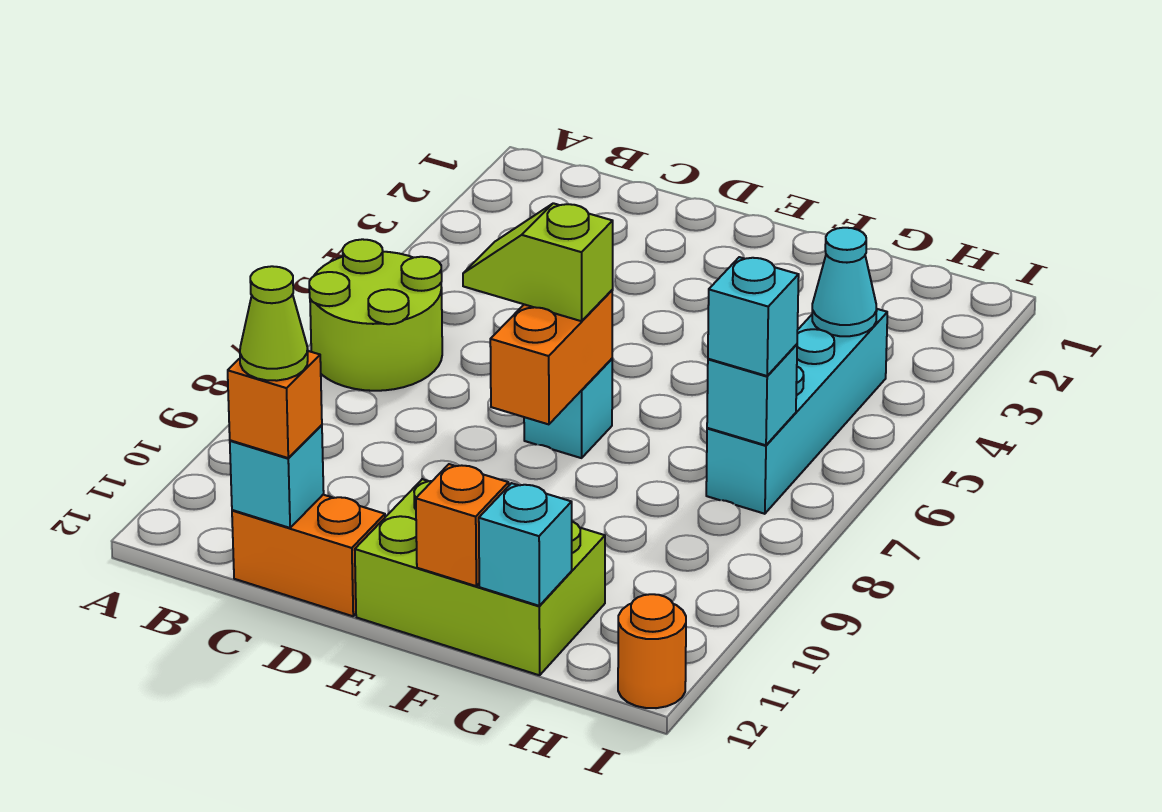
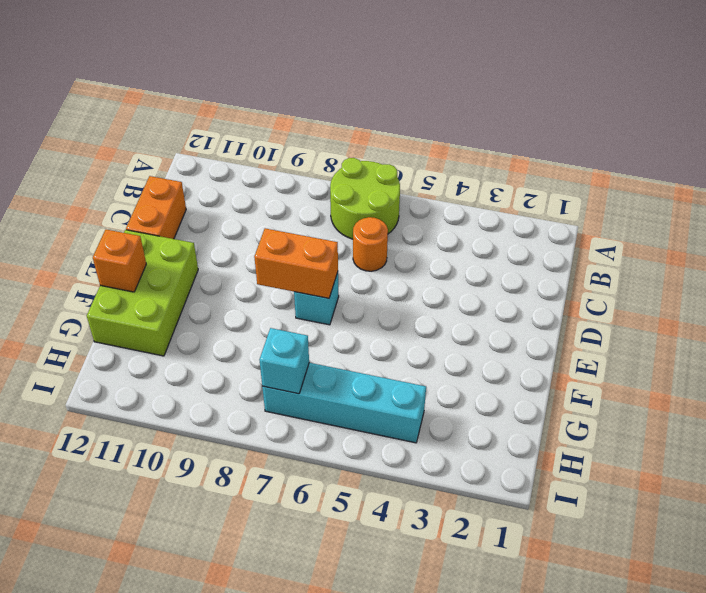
orange 1x1 round brick [353,217,388,271] -> orange 1x1 round brick moved to [618,594,686,708]
none -> cyan 1x1 brick [230,425,324,528]
none -> cyan 1x1 brick [479,483,572,606]
none -> cyan 1x1 cone [812,228,877,336]

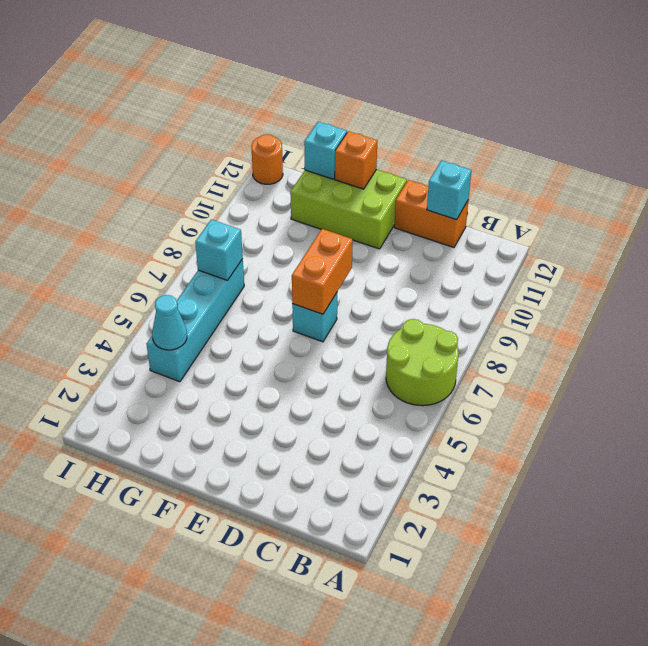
none -> orange 1x1 brick [228,351,322,458]
none -> lime 1x2 slope [463,203,613,321]
none -> cyan 1x1 brick [708,257,799,376]

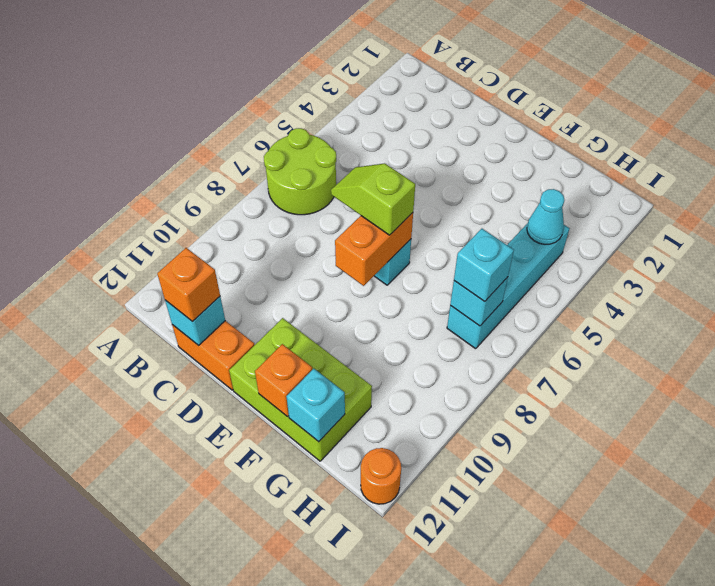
none -> lime 1x1 cone [240,266,308,381]

